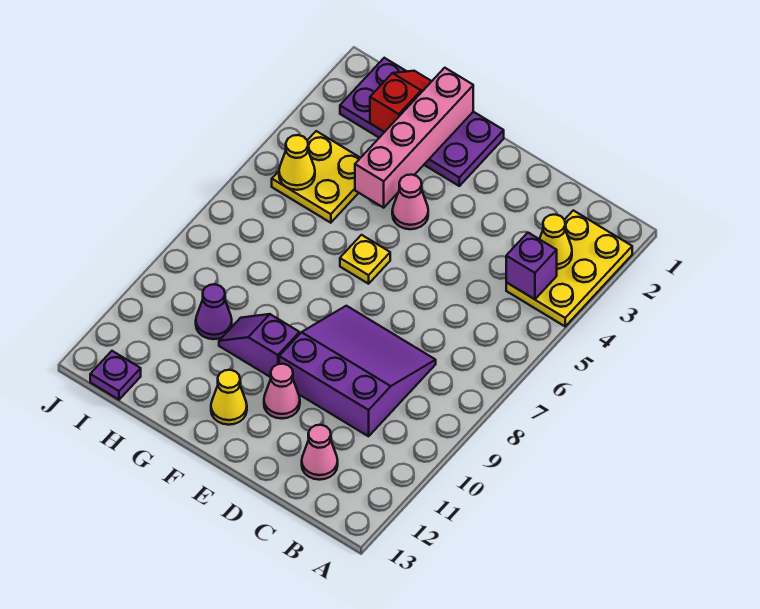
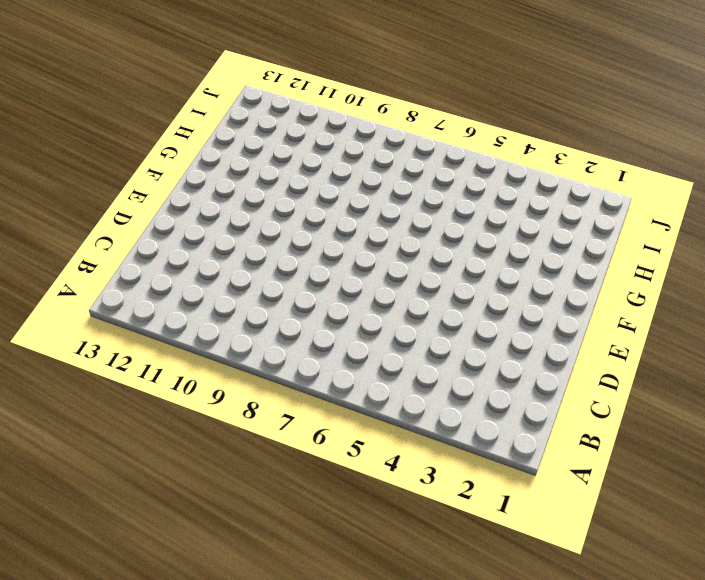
none -> yellow 2x3 plate [506,210,632,326]
none -> purple 3x3 slope [279,306,436,436]
none -> pink 1x1 cone [302,425,338,480]

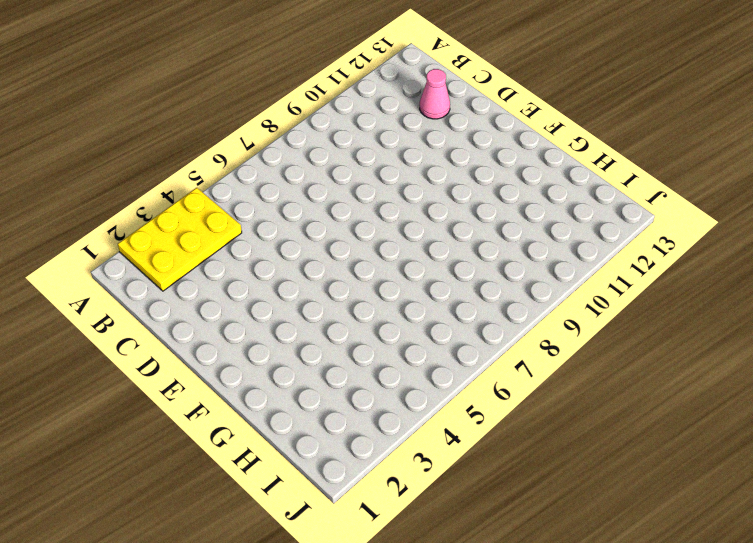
none -> purple 3x3 slope [279,306,436,436]
none -> pink 1x1 cone [264,364,300,419]
none -> purple 2x4 plate [340,58,504,186]

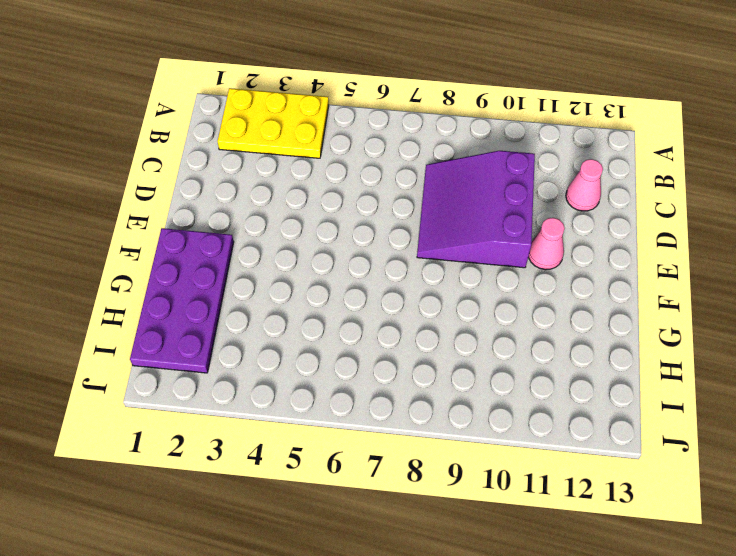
none -> pink 1x1 cone [392,175,428,229]
none -> yellow 1x1 plate [340,235,390,284]
none -> purple 1x2 slope [219,314,299,377]

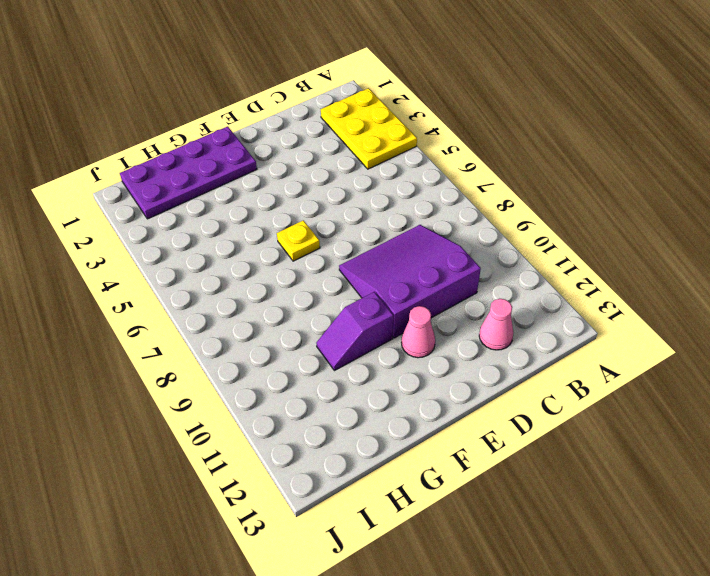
none -> pink 1x1 cone [392,175,428,229]
none -> yellow 1x1 cone [211,370,247,425]
none -> yellow 2x2 plate [272,131,360,223]

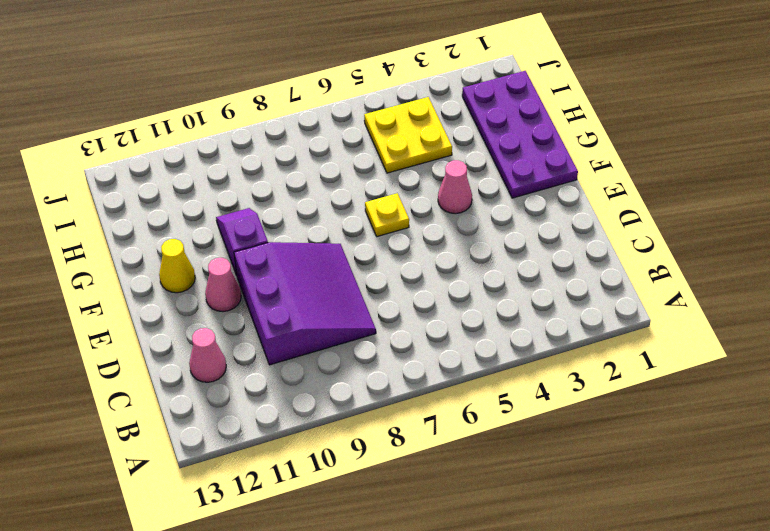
none -> yellow 2x3 plate [506,210,632,326]
none -> purple 1x1 cone [196,284,232,339]
none -> purple 1x1 plate [90,351,141,400]

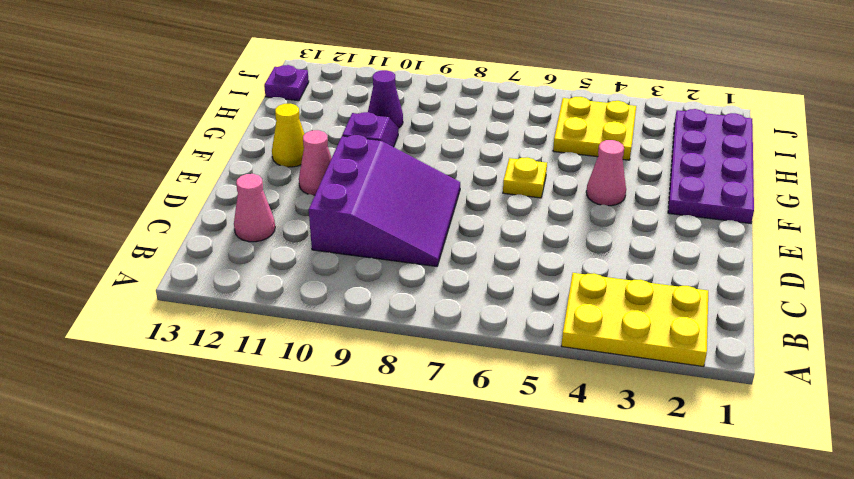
none -> yellow 1x1 cone [540,214,572,269]
none -> purple 1x1 brick [506,233,557,299]
none -> pink 1x4 brick [355,68,473,208]

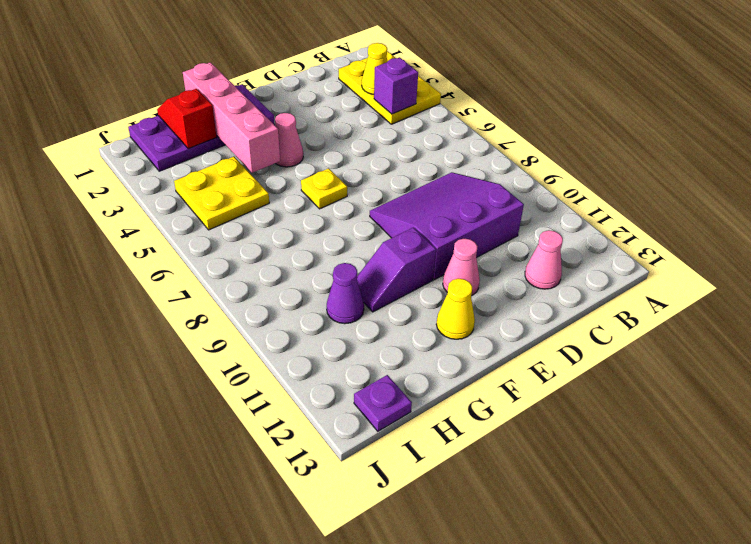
none -> yellow 1x1 cone [279,135,315,190]

